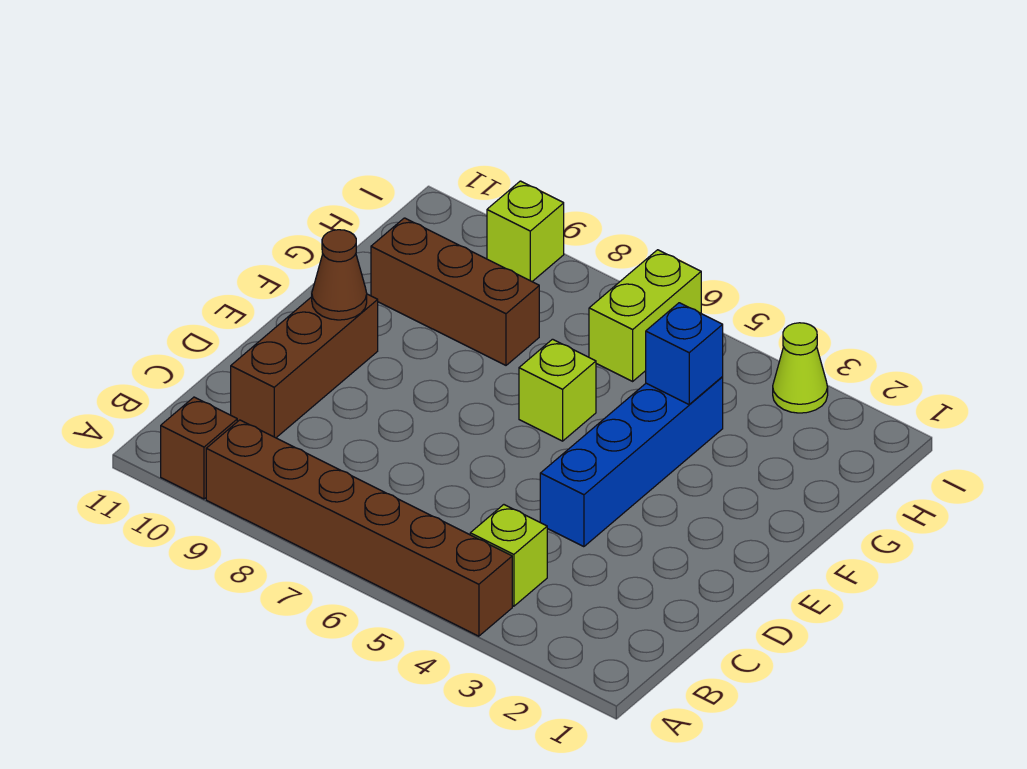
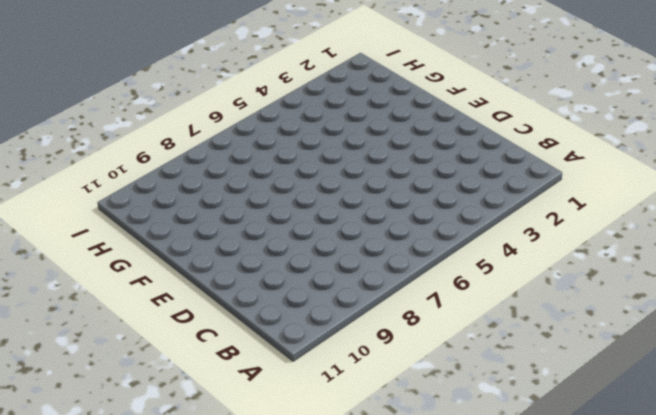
none -> brown 1x6 brick [206,420,512,636]
none -> brown 1x1 brick [161,397,237,499]
none -> lime 1x1 brick [470,505,547,606]

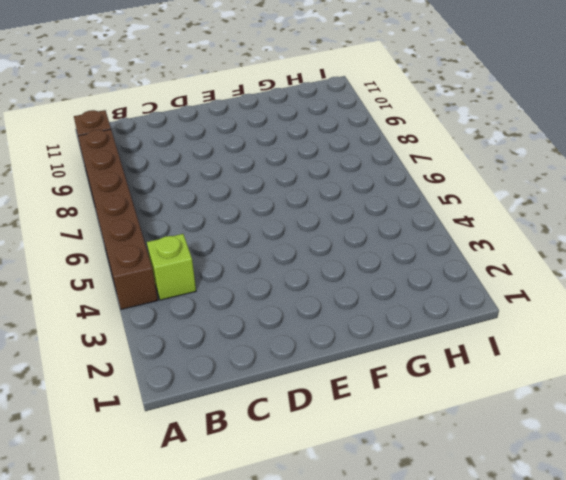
none -> brown 1x3 brick [231,294,378,438]
none -> blue 1x4 brick [540,377,723,547]
none -> lime 1x1 brick [519,339,596,441]

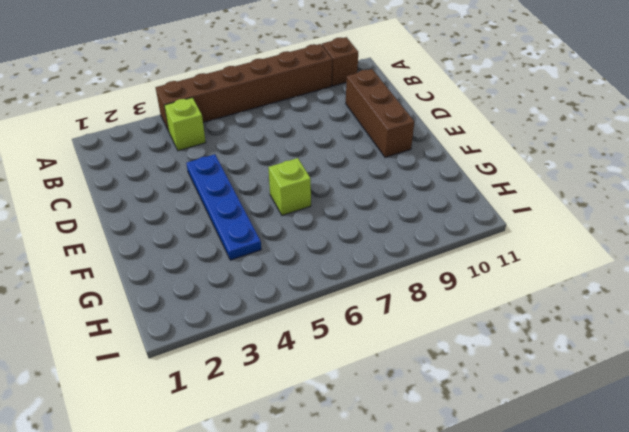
blue 1x4 plate [186,154,261,260] -> blue 1x4 brick [540,377,723,547]
none -> brown 1x3 brick [371,218,539,365]
none -> lime 1x2 brick [589,250,701,381]
none -> lime 1x1 cone [773,323,828,413]

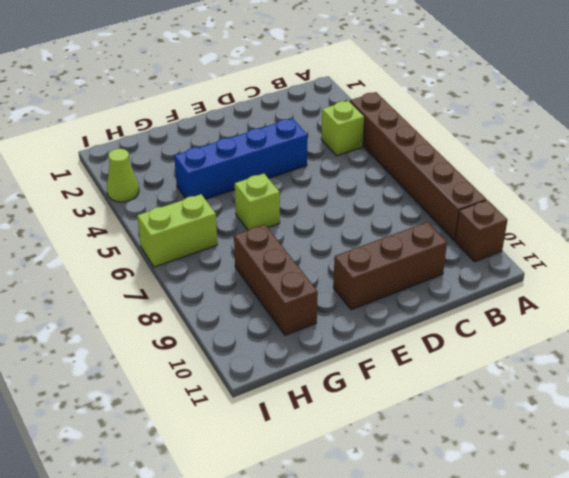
none -> lime 1x1 brick [487,181,564,281]
none -> brown 1x1 cone [311,230,367,320]
none -> blue 1x1 brick [646,303,723,405]

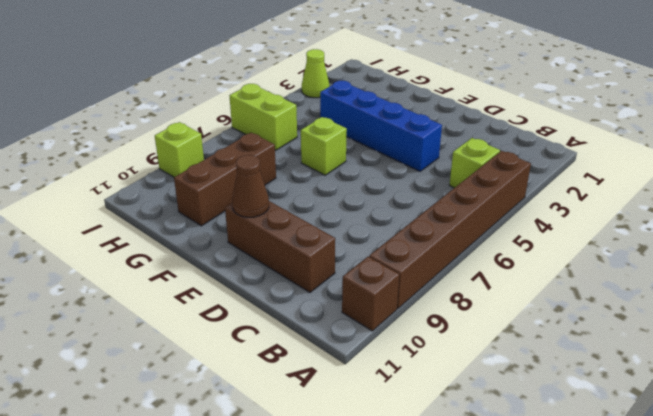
none -> blue 1x1 brick [646,303,723,405]

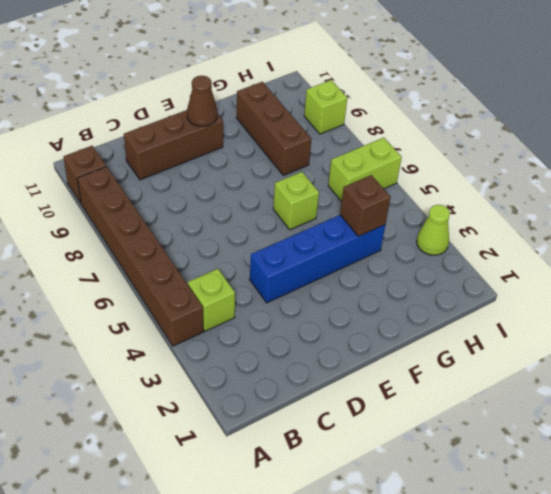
brown 1x1 brick [340,175,391,236] -> blue 1x1 brick [646,303,723,405]

